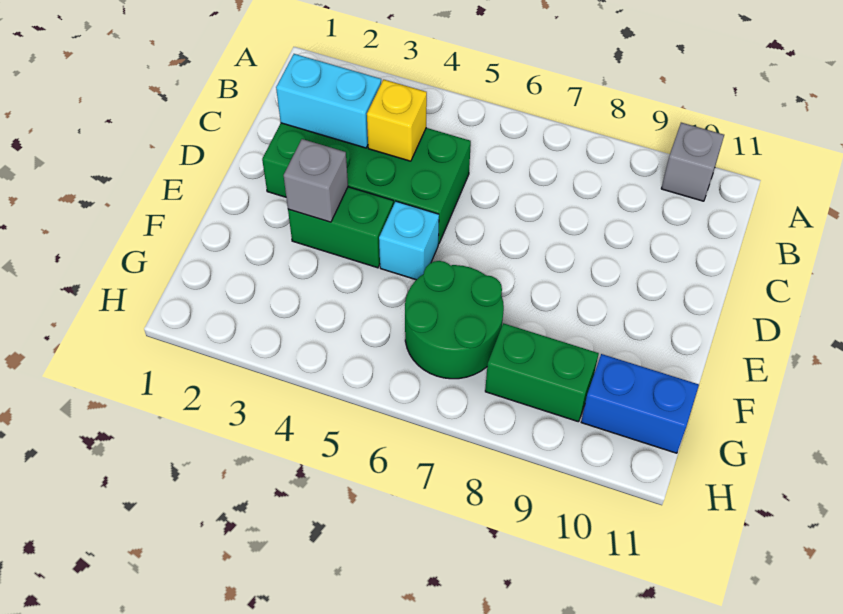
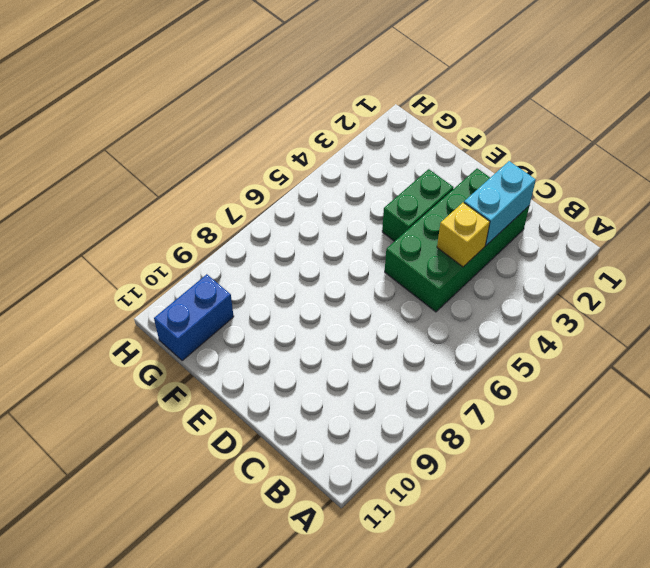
none -> grey 1x1 brick [661,123,724,201]
none -> cyan 1x1 brick [379,201,439,280]

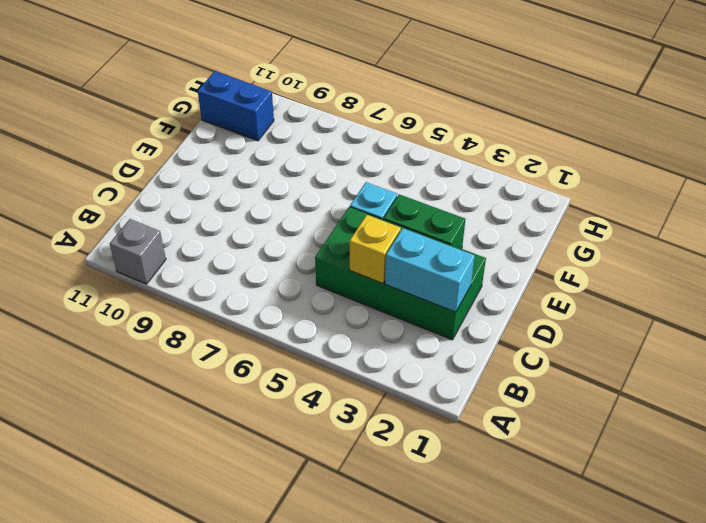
none -> green 2x2 round brick [405,261,504,379]
none -> green 1x2 brick [485,323,599,422]

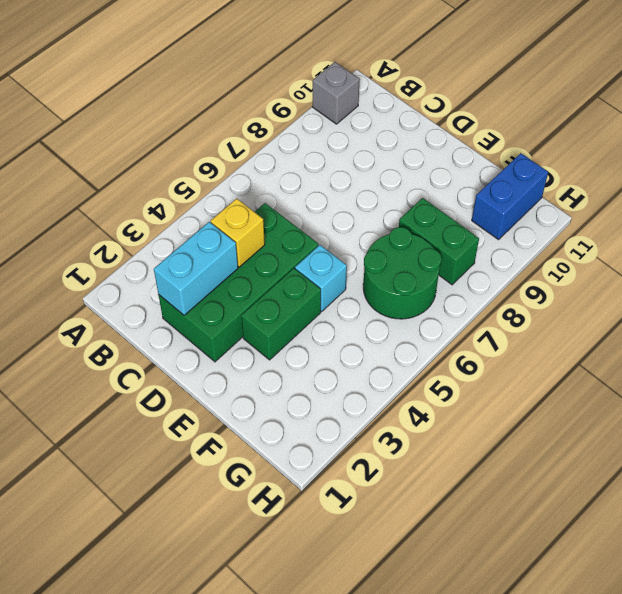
green 1x2 brick [399,198,479,285] -> green 1x2 brick turned to [485,323,599,422]
none -> grey 1x1 brick [284,139,348,222]

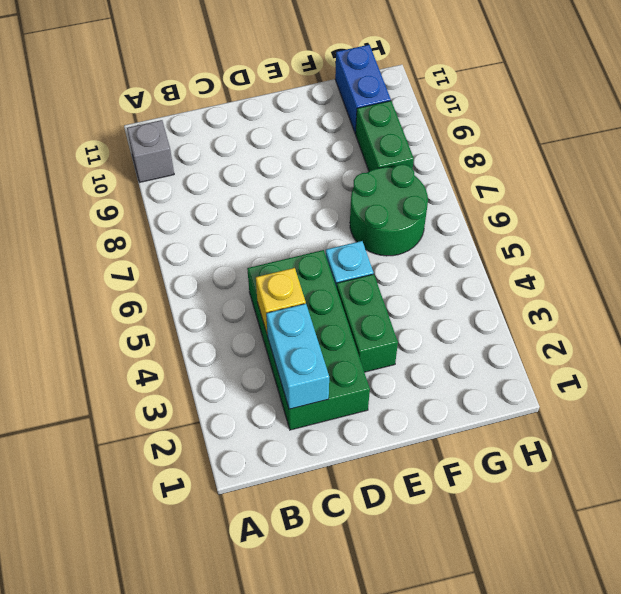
none -> grey 1x1 brick [284,139,348,222]

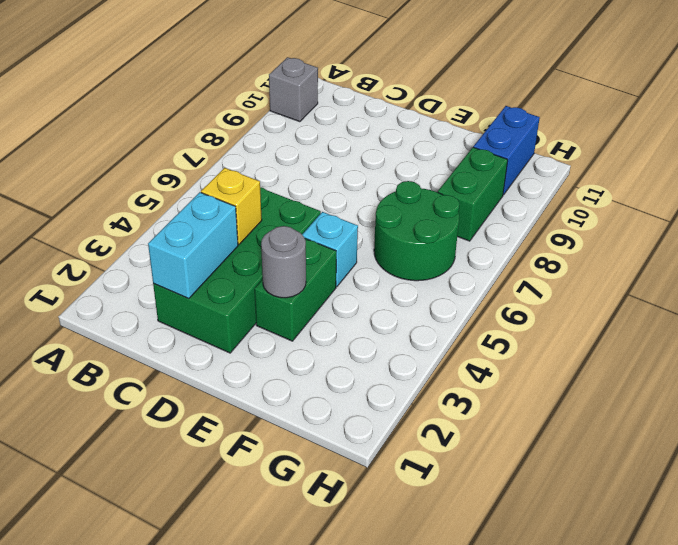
grey 1x1 round brick [261,226,306,298] -> grey 1x1 brick [284,139,348,222]

